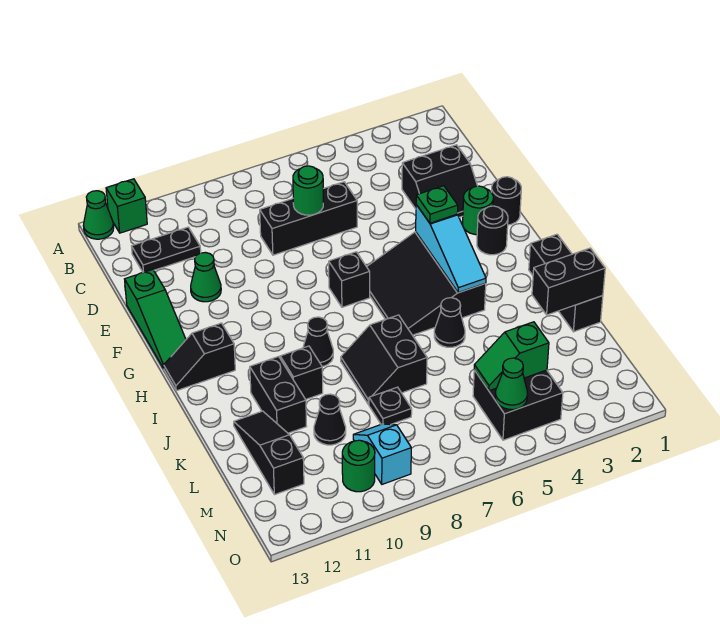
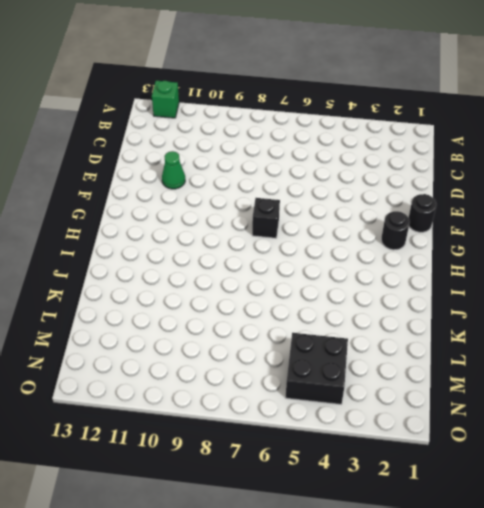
none -> green 1x1 cone [83,191,114,239]
none -> black 1x2 plate [132,227,201,273]
none -> black 2x2 slope [402,145,477,217]
none -> black 1x3 brick [260,182,357,255]

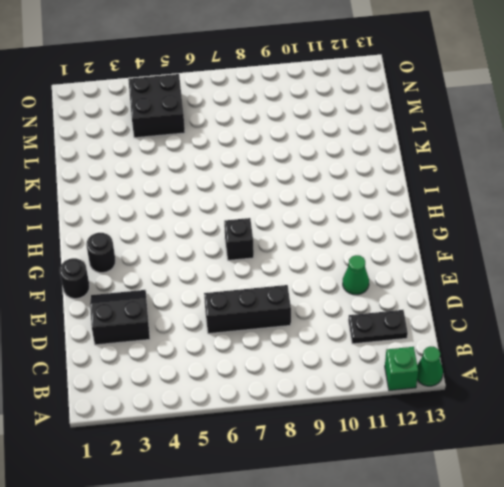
none -> green 1x3 slope [125,270,186,369]
none -> green 1x1 round brick [463,186,493,235]
none -> black 3x3 slope [367,232,486,335]
none -> black 1x2 slope [164,323,235,391]

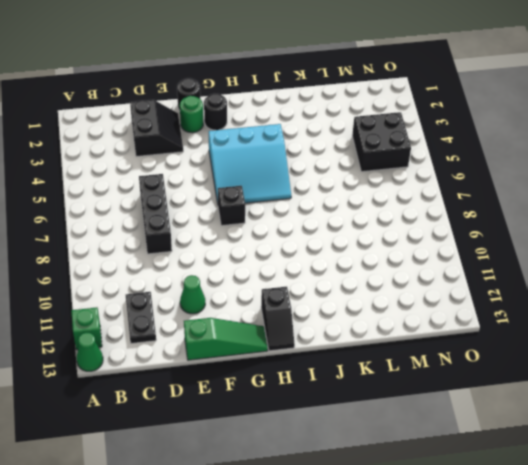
cyan 3x3 slope [209,124,291,203] -> black 3x3 slope [367,232,486,335]
none -> black 1x3 brick [529,234,603,332]
none -> black 1x1 cone [303,317,333,366]
none -> black 1x1 cone [434,298,465,347]
none -> black 2x2 slope [341,315,427,405]

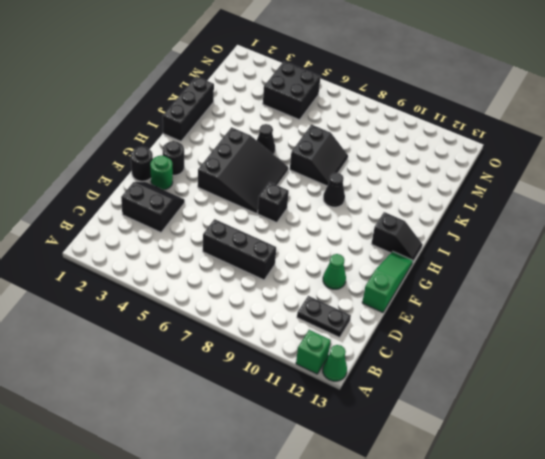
none -> black 1x1 brick [280,346,323,399]
none -> black 1x2 brick [250,356,307,433]
none -> black 1x3 slope [234,411,304,495]
none -> black 1x1 plate [369,387,412,425]

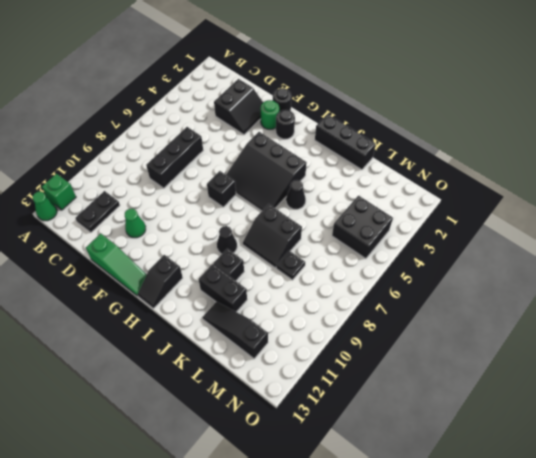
none -> black 1x1 cone [314,394,346,445]
none -> cyan 1x2 slope [353,424,411,484]
none -> green 1x1 round brick [342,440,375,492]
none -> green 1x1 round brick [293,166,323,215]

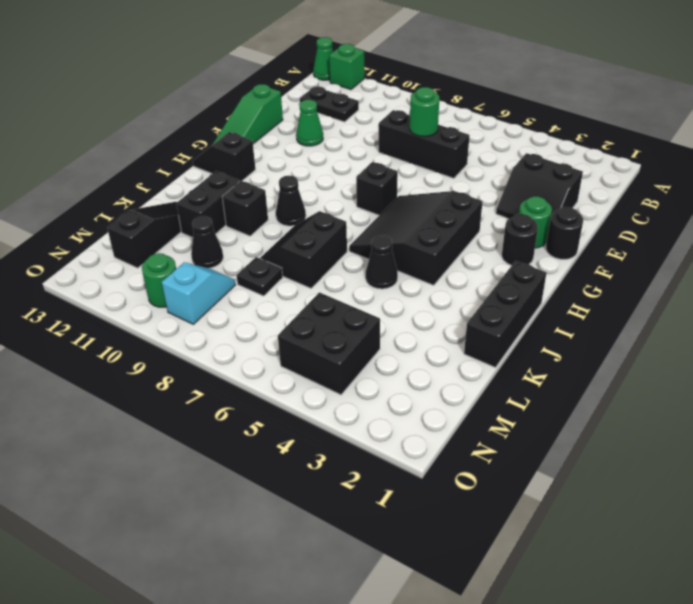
none -> cyan 1x3 slope [416,205,486,293]
none -> black 1x2 brick [532,248,605,315]
none -> green 1x2 slope [474,322,549,391]
none -> green 1x1 cone [495,358,528,410]

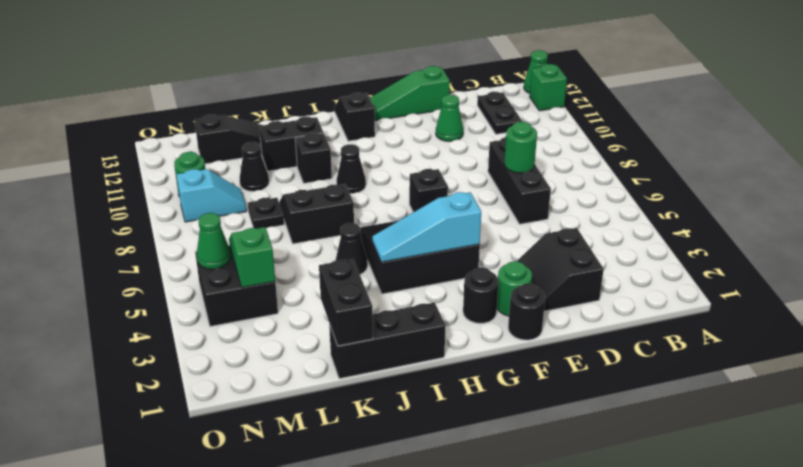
none -> green 1x1 plate [416,186,458,223]

